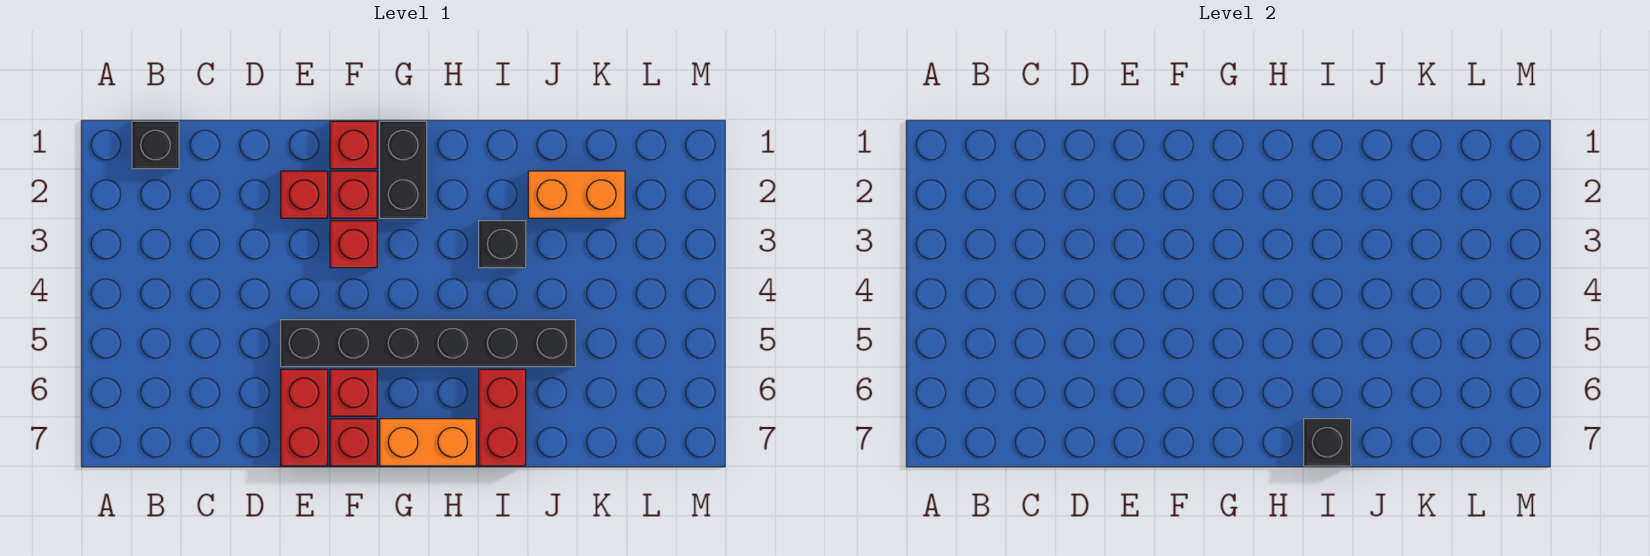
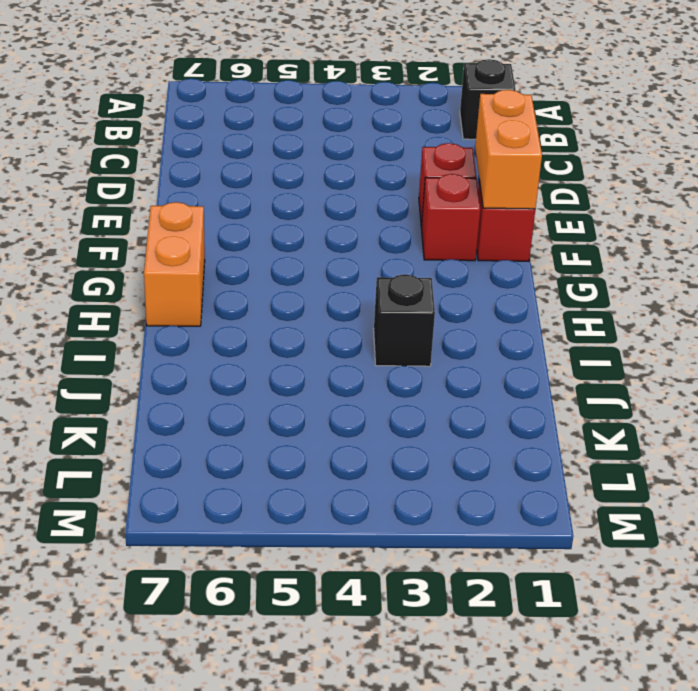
orange 1x2 brick [475,90,542,209] -> orange 1x2 brick moved to [528,171,625,218]
none -> black 1x6 brick [281,320,575,367]
none -> red 1x2 brick [281,369,328,466]
none -> red 1x1 brick [330,221,377,268]

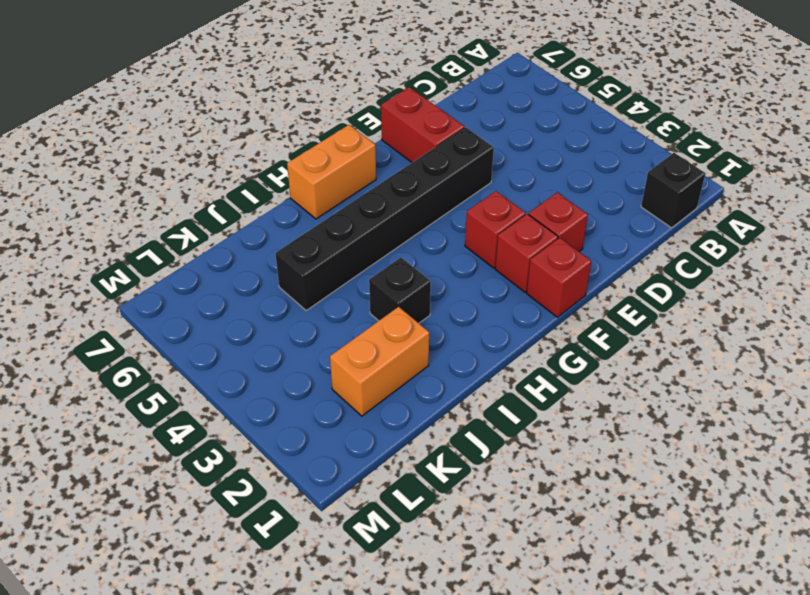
none -> red 1x1 brick [330,369,377,416]
none -> red 1x1 brick [330,419,377,466]
none -> black 1x2 brick [380,121,427,218]

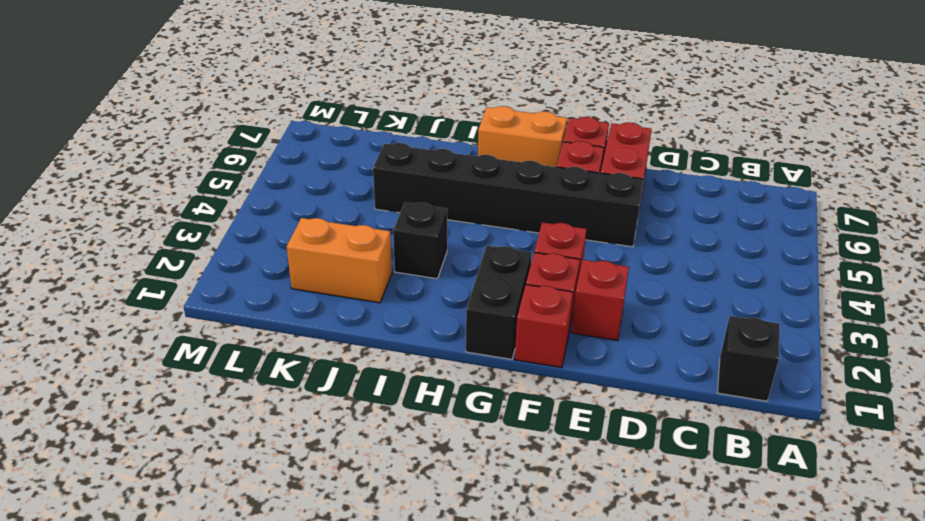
none -> red 1x2 brick [479,369,526,466]
none -> black 1x1 brick [1304,419,1351,466]

